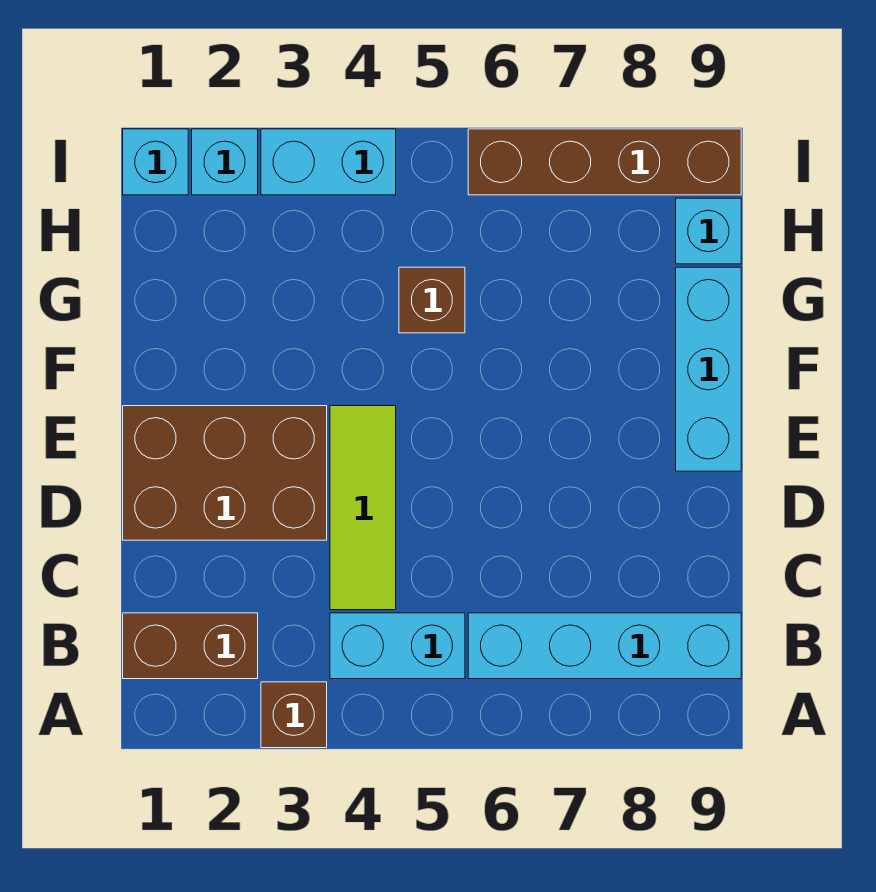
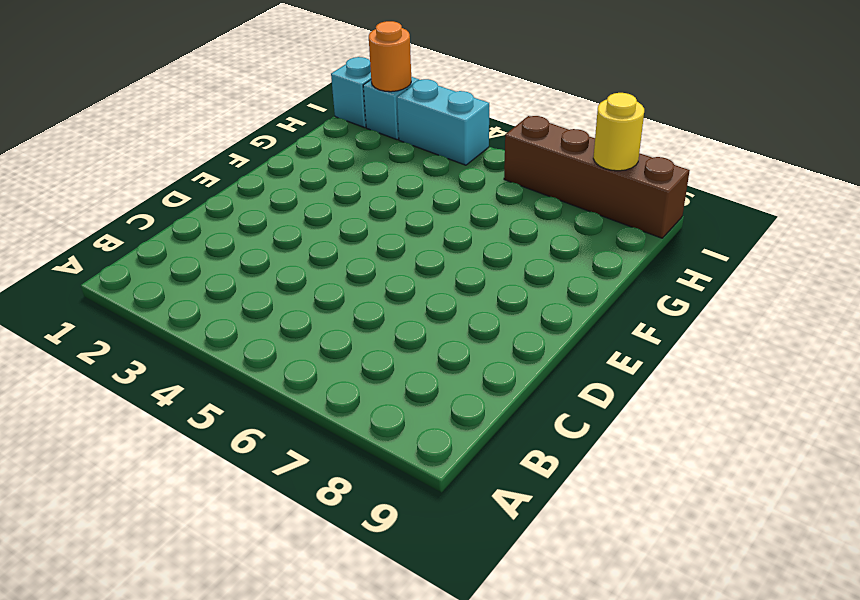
orange 1x1 round brick [369,21,411,92] -> none
yellow 1x1 round brick [593,93,644,171] -> none
none -> brown 1x1 brick [261,682,327,748]
none -> brown 1x2 brick [123,613,258,679]
none -> cyan 1x2 brick [330,613,465,679]

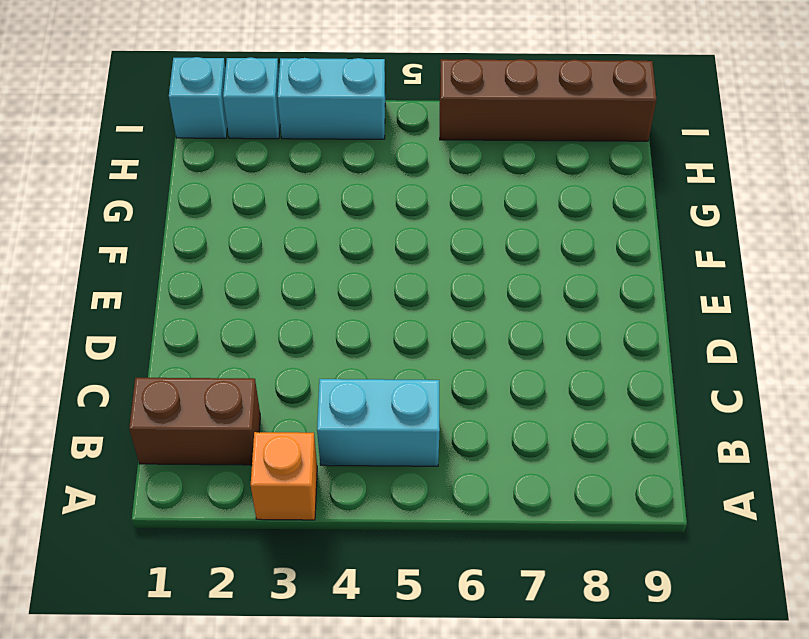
orange 1x1 brick [251,432,317,520] -> brown 1x1 brick [261,682,327,748]
none -> cyan 1x4 brick [468,613,741,679]
none -> lime 1x3 tile [330,406,396,610]
none -> brown 2x3 brick [123,406,327,540]

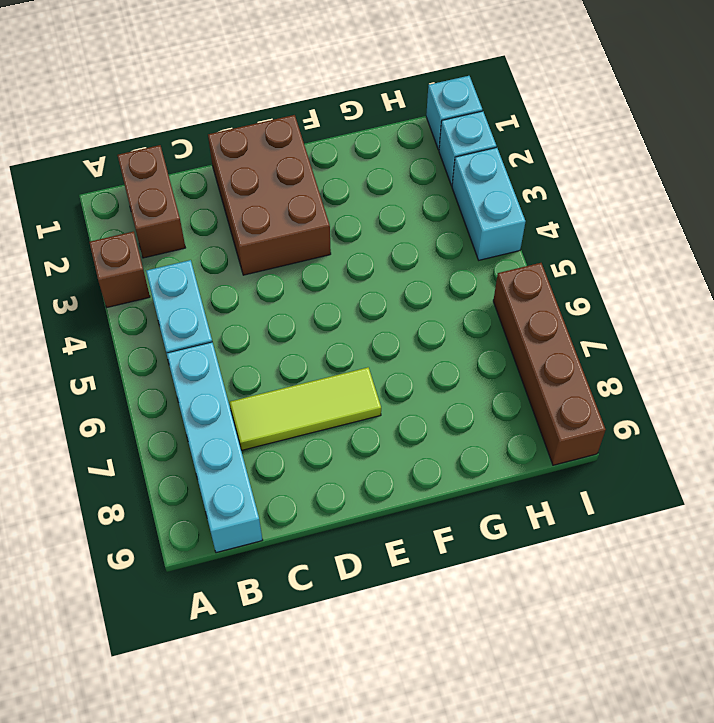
lime 1x3 tile [229,367,381,451] -> lime 1x3 tile moved to [330,406,396,610]
none -> cyan 1x3 brick [676,267,741,471]
none -> brown 1x1 brick [399,267,465,333]
none -> cyan 1x1 brick [676,198,741,264]

